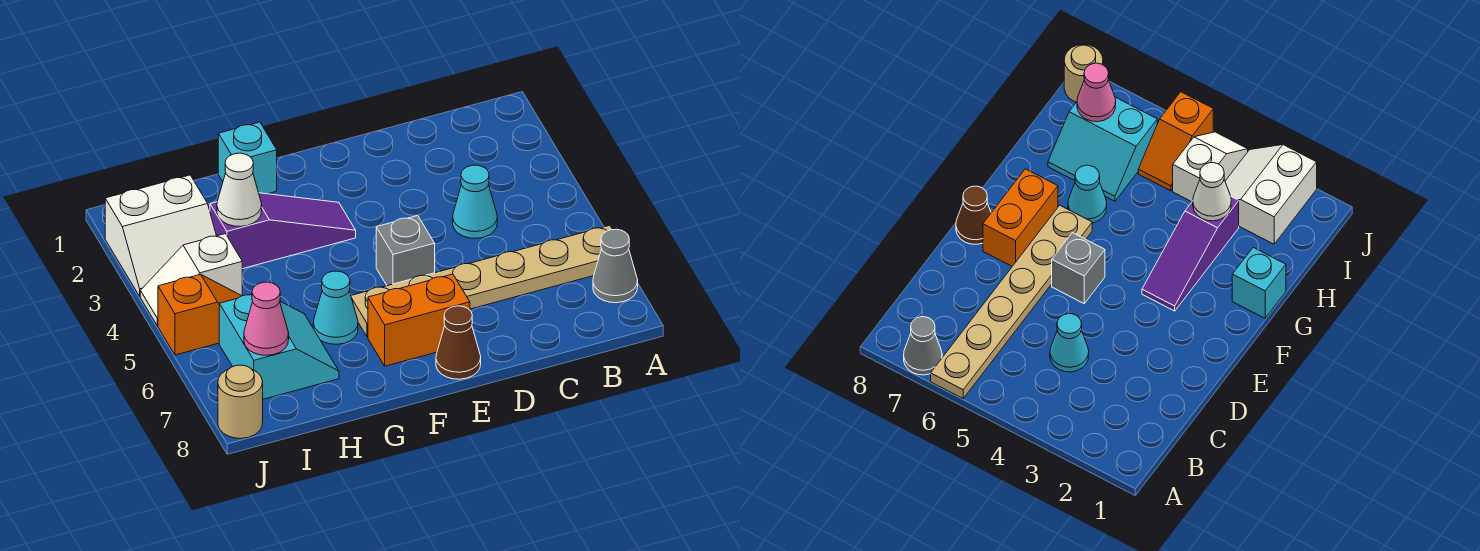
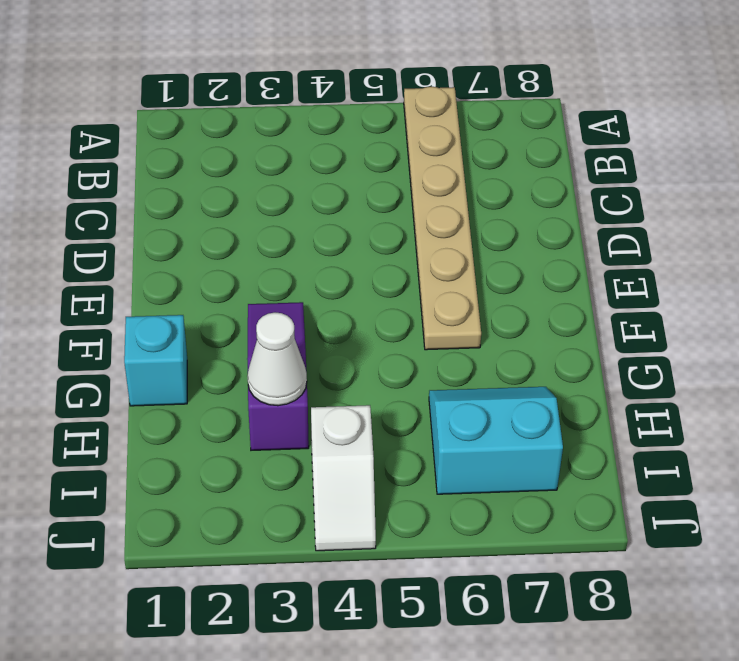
none -> grey 1x1 cone [593,229,638,303]
none -> cyan 1x1 cone [453,165,497,238]
none -> grey 1x1 brick [376,216,435,286]

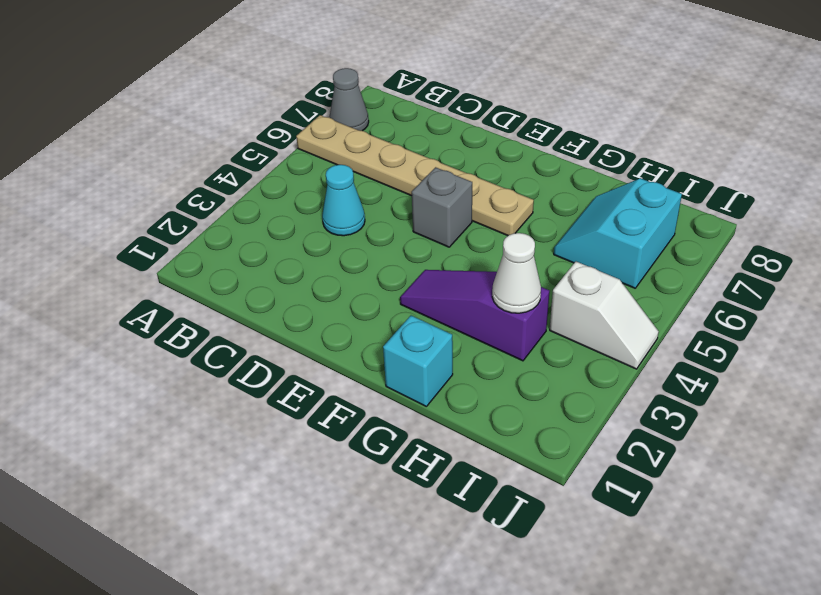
none -> orange 1x2 brick [368,274,470,366]
none -> brown 1x1 cone [436,306,481,379]
none -> cyan 1x1 cone [313,271,358,344]

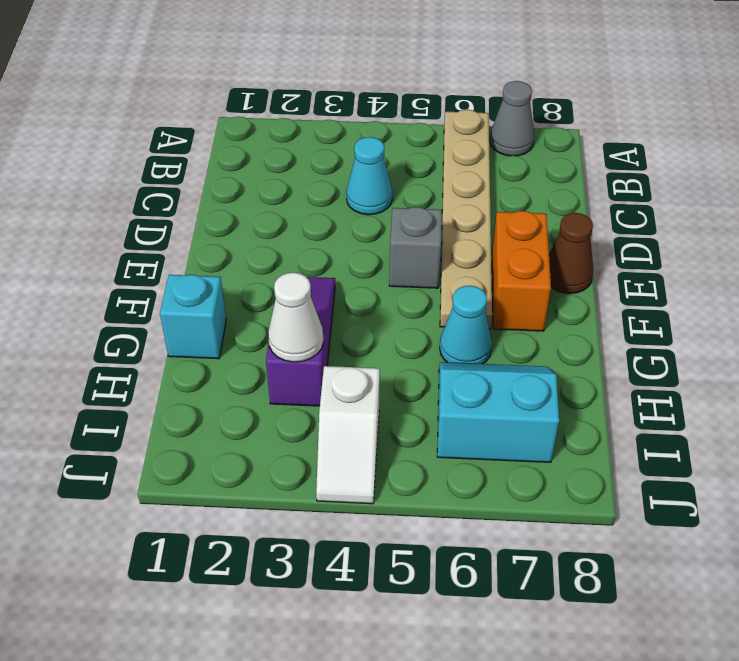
none -> white 2x2 slope [105,175,216,296]
none -> orange 1x2 slope [158,274,241,355]
none -> tan 1x1 round brick [218,365,263,438]

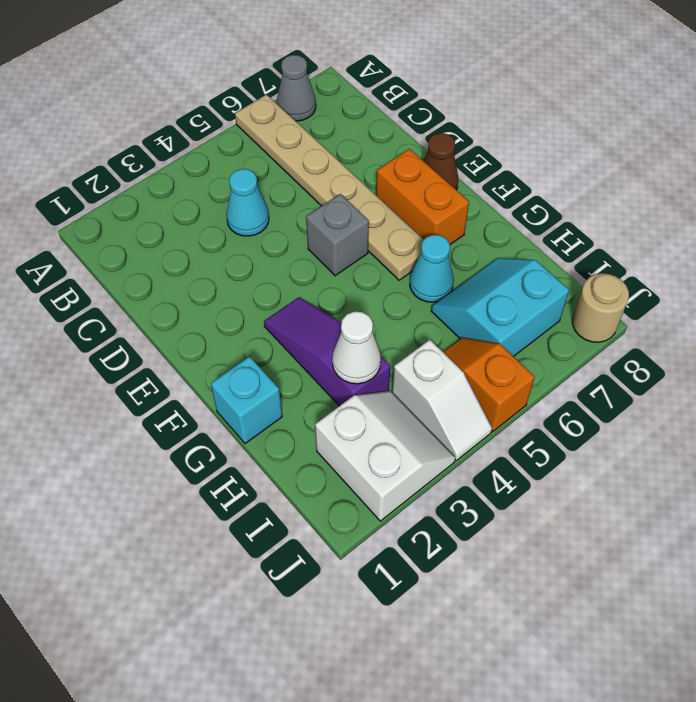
none -> pink 1x1 cone [244,282,289,355]

